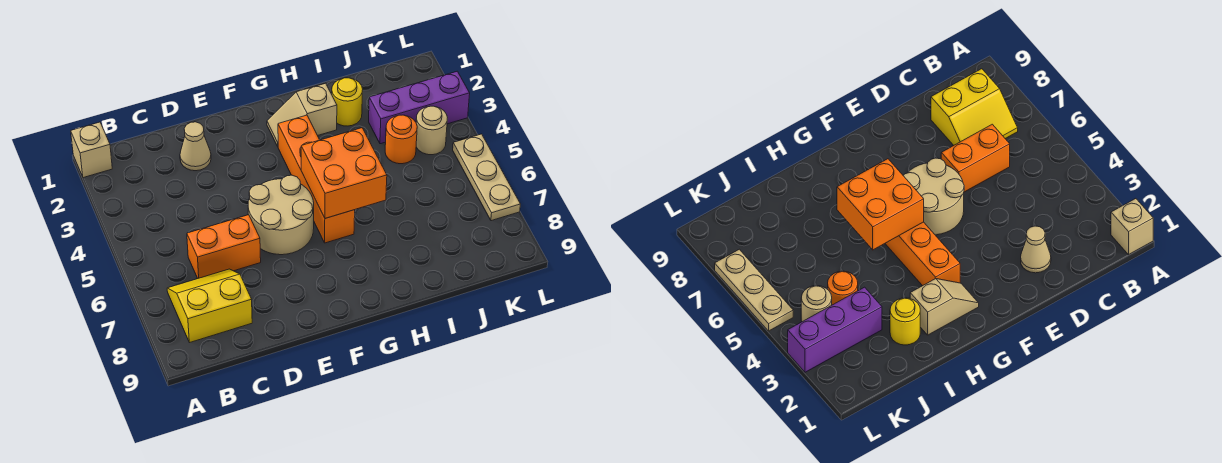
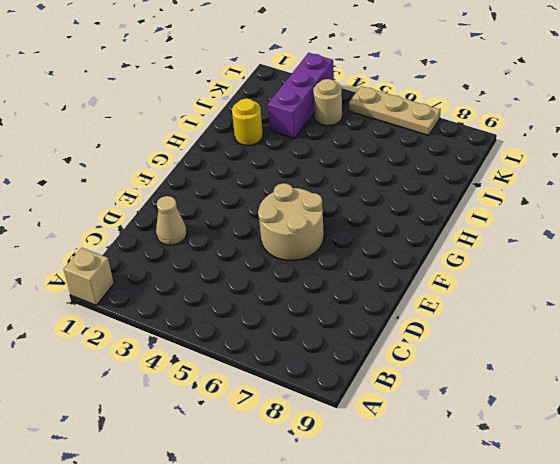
none -> yellow 2x2 slope [167,269,252,343]
none -> orange 1x2 brick [187,215,261,278]
none -> tan 1x2 slope [267,83,337,146]

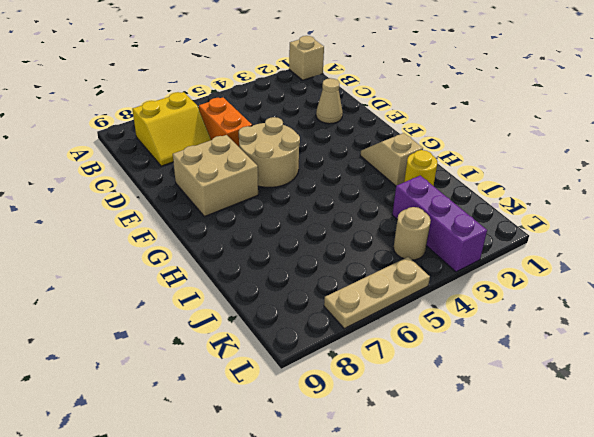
yellow 2x2 slope [132,92,211,166] -> yellow 2x2 slope turned to [167,269,252,343]
tan 2x2 brick [173,135,258,217] -> none
none -> orange 1x4 brick [278,115,355,243]
none -> orange 1x1 round brick [385,115,417,164]
none -> orange 2x2 brick [301,128,387,218]

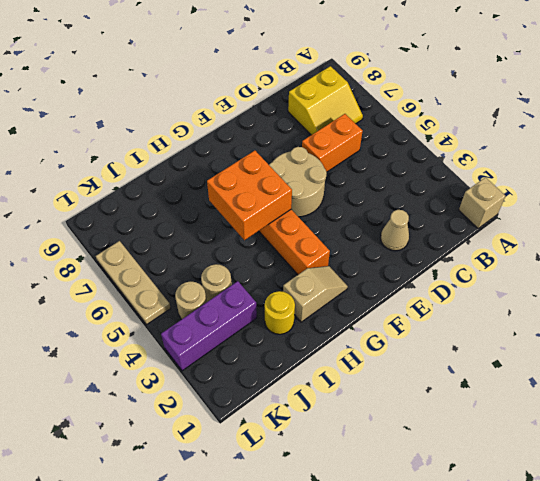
tan 1x1 round brick [201,264,232,302] -> orange 1x1 round brick [385,115,417,164]

